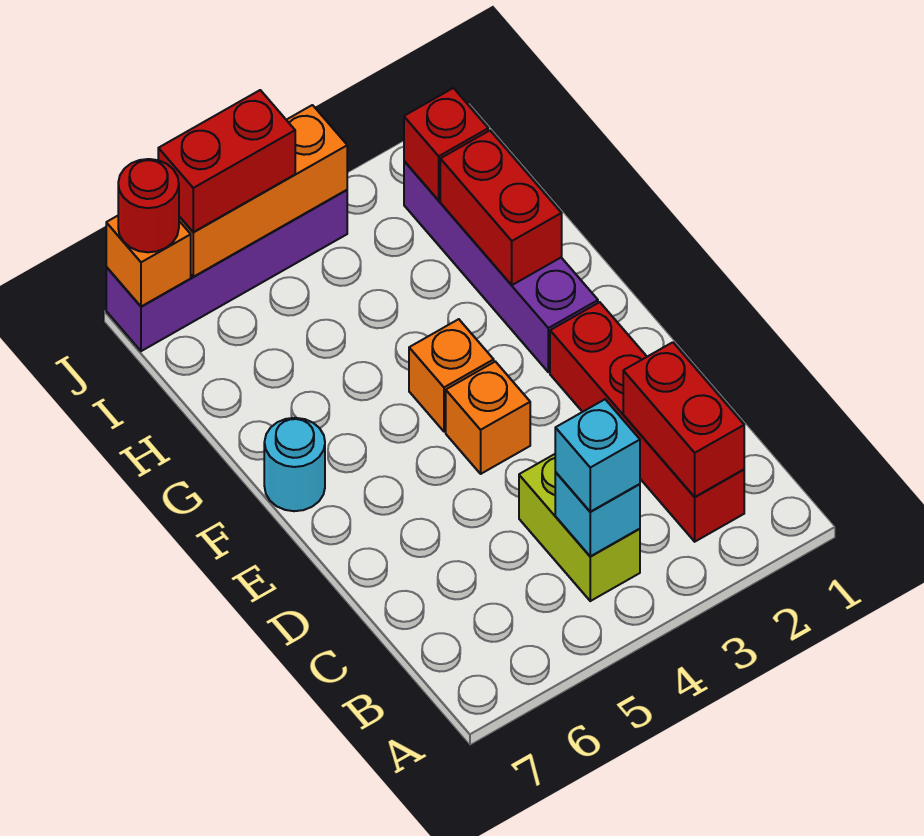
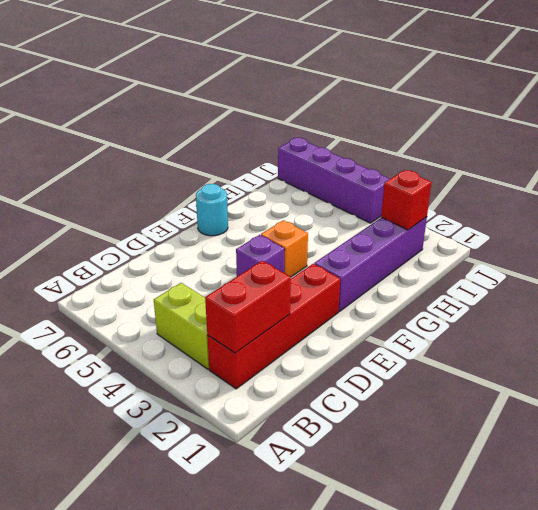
lime 1x2 brick [154,283,209,369] -> lime 1x2 brick turned to [519,454,640,601]
purple 1x1 brick [236,235,285,276] -> orange 1x1 brick [446,362,530,474]
none -> cyan 1x1 brick [555,472,640,557]
none -> red 1x2 brick [440,131,562,285]
none -> orange 1x3 brick [179,105,347,277]

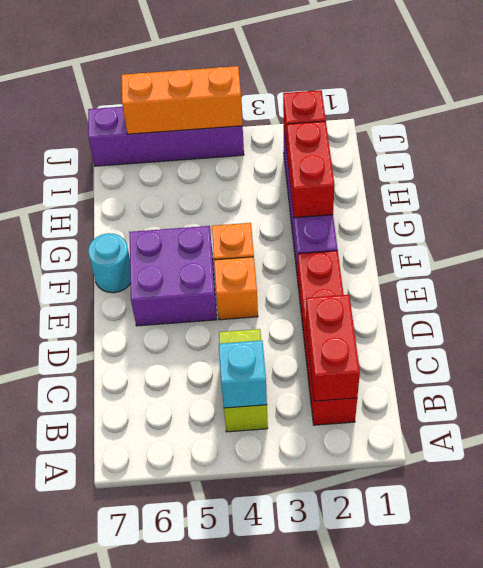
purple 2x2 brick [129,226,217,326] -> none
none -> orange 1x1 brick [106,216,191,307]
none -> cyan 1x1 brick [555,400,640,512]
none -> red 1x2 brick [158,90,295,232]

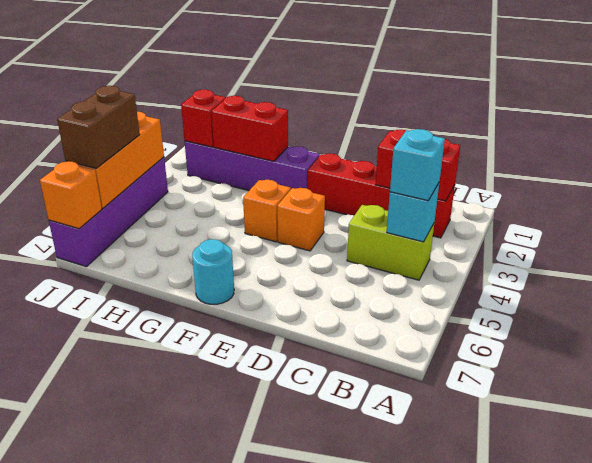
brown 1x2 brick [57,86,140,168] -> red 1x2 brick [158,90,295,232]
none -> red 1x1 round brick [118,159,179,252]

